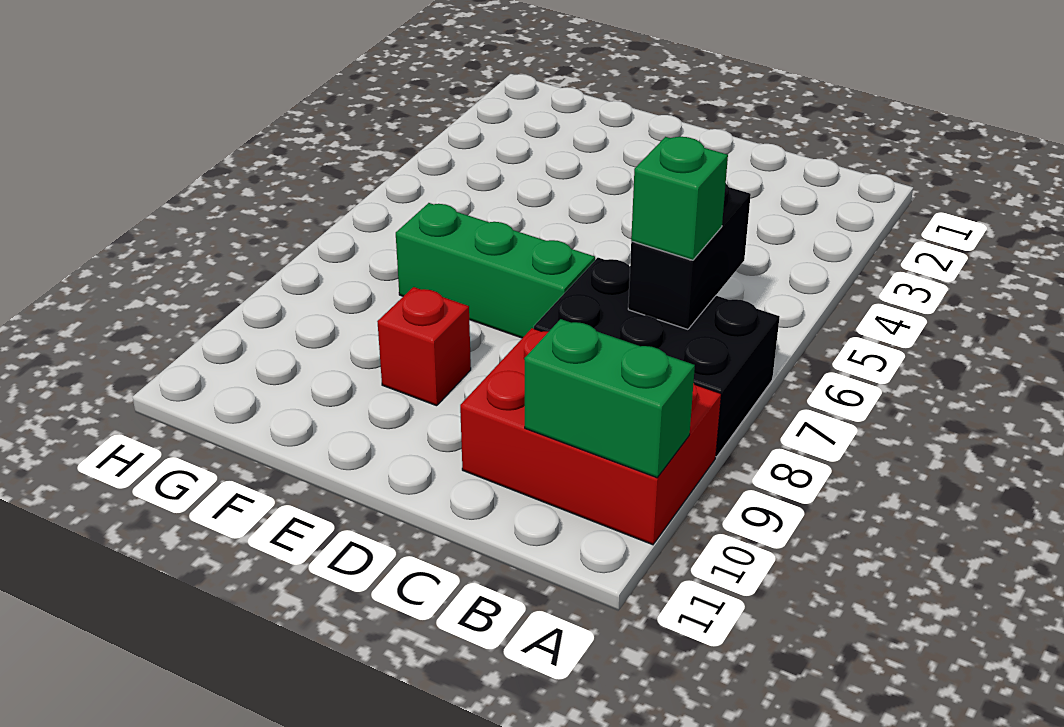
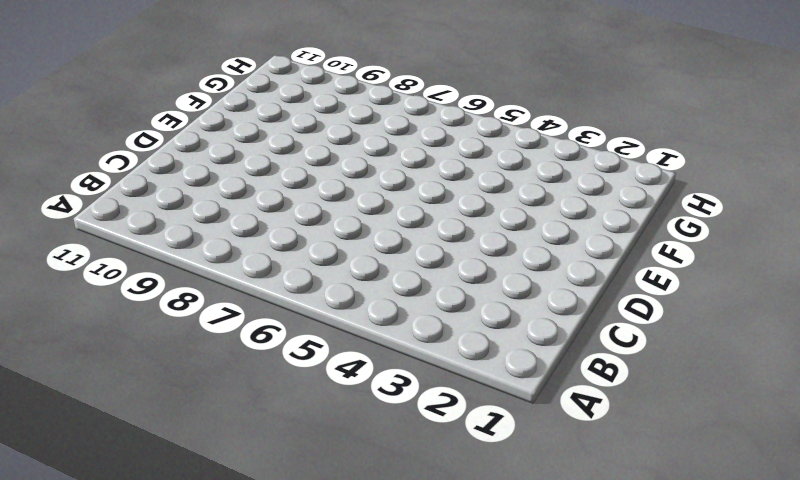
none -> black 2x3 brick [534,258,780,457]
none -> red 2x3 brick [460,328,721,545]

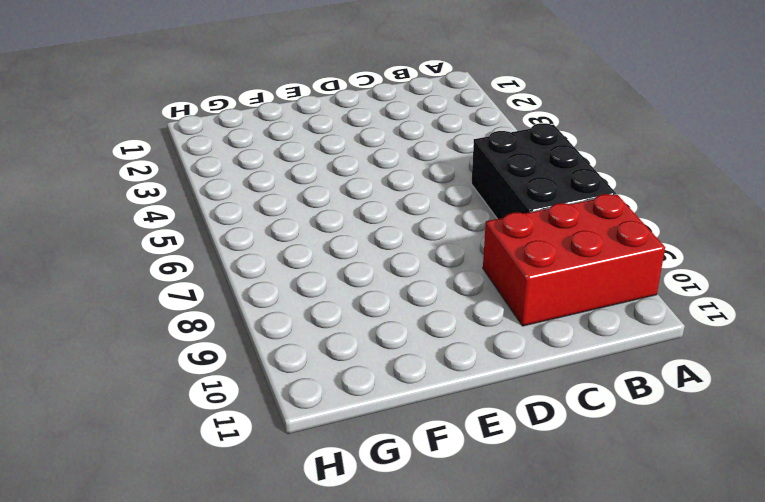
black 2x3 brick [471,123,616,219] -> black 2x3 brick turned to [534,258,780,457]
none -> green 1x3 brick [396,203,595,338]
none -> red 1x1 brick [377,287,471,406]

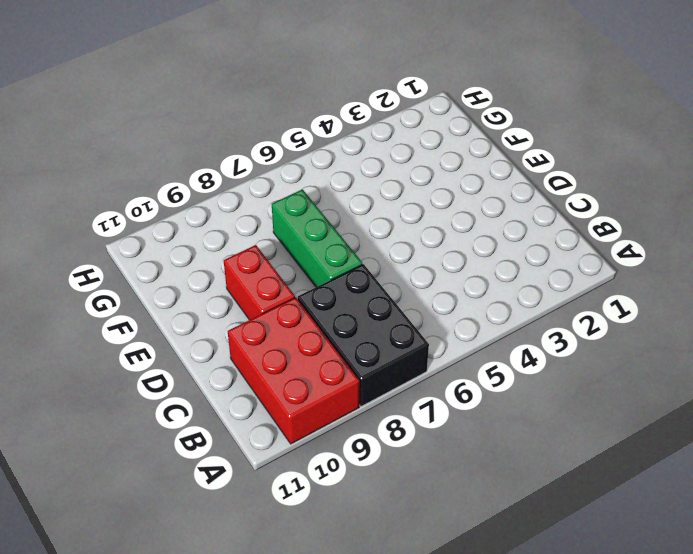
red 1x2 brick [224,245,295,320] -> red 1x1 brick [377,287,471,406]
none -> green 1x2 brick [524,319,695,478]
none -> black 1x2 brick [628,184,751,329]

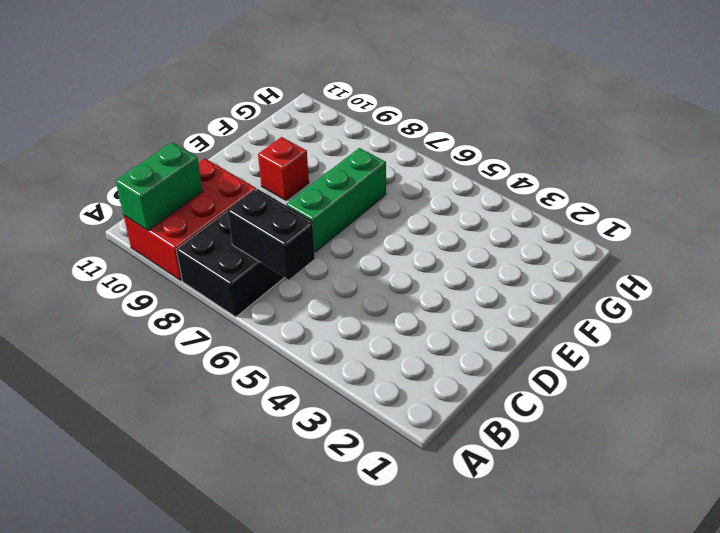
none -> green 1x1 brick [631,137,728,260]

